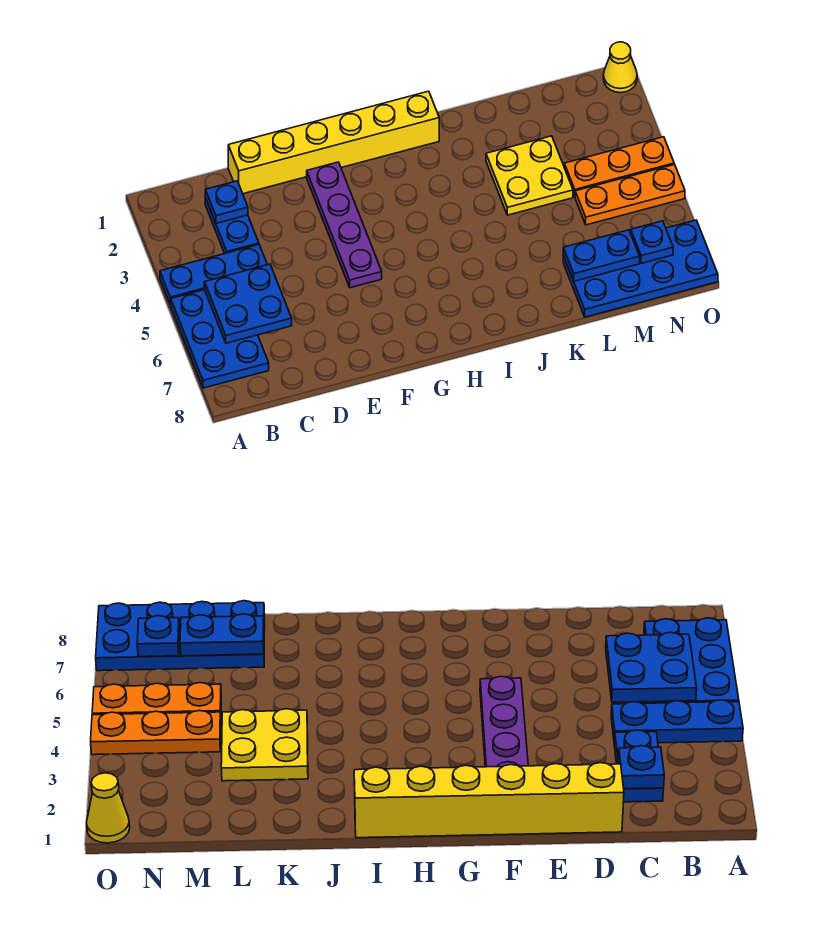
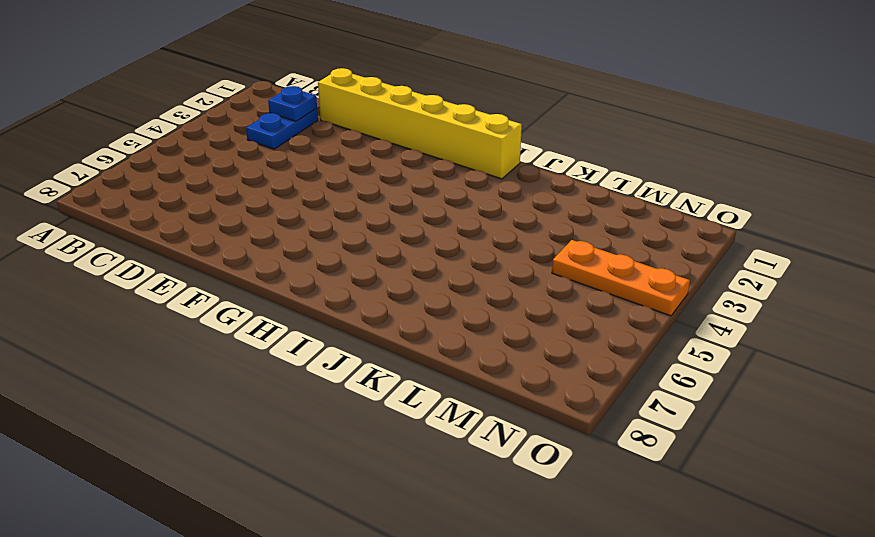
none -> blue 1x3 plate [160,245,267,305]
none -> blue 2x3 plate [171,290,269,388]
none -> purple 1x4 plate [307,162,382,288]

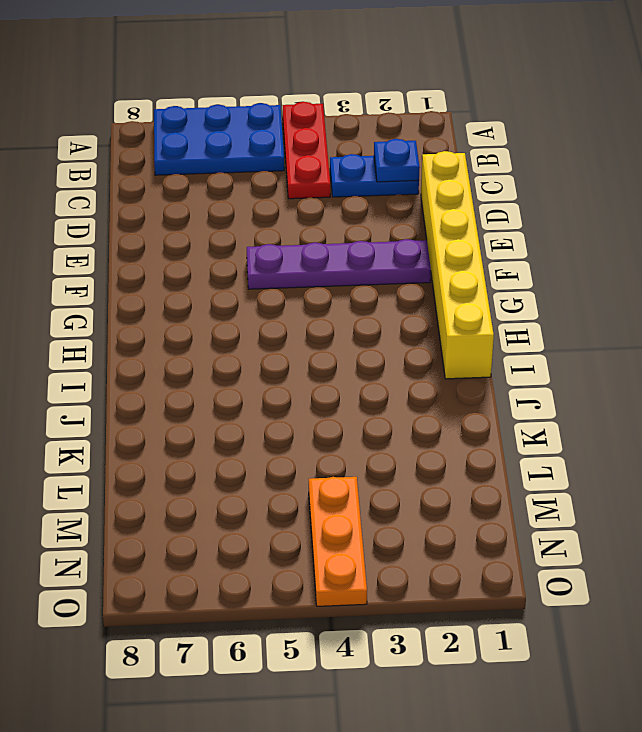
red 1x3 plate [283,102,330,199] -> blue 1x3 plate [160,245,267,305]
none -> yellow 2x2 plate [486,136,573,215]
none -> blue 2x4 plate [563,220,718,317]
none -> orange 1x3 plate [575,164,685,225]

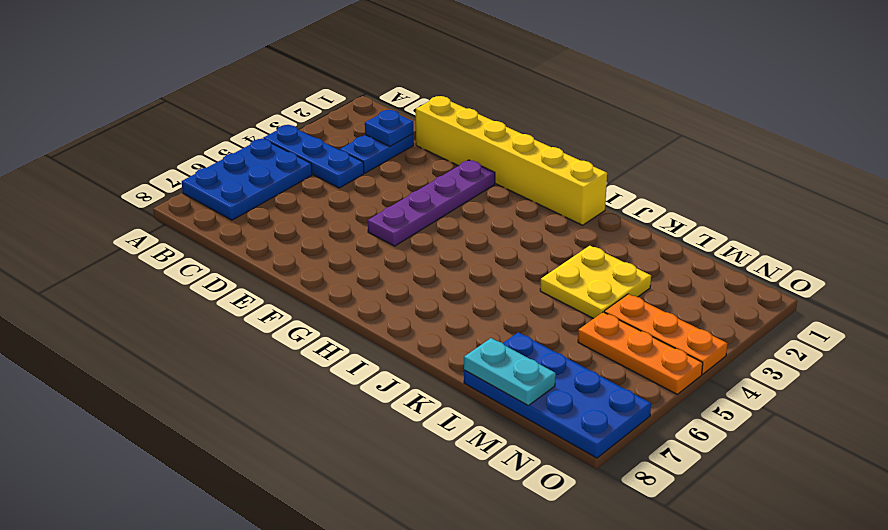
cyan 1x2 plate [464,338,556,405] -> none
none -> yellow 1x1 cone [603,42,637,93]
none -> blue 2x2 plate [204,264,292,343]
none -> blue 1x2 plate [563,230,640,281]

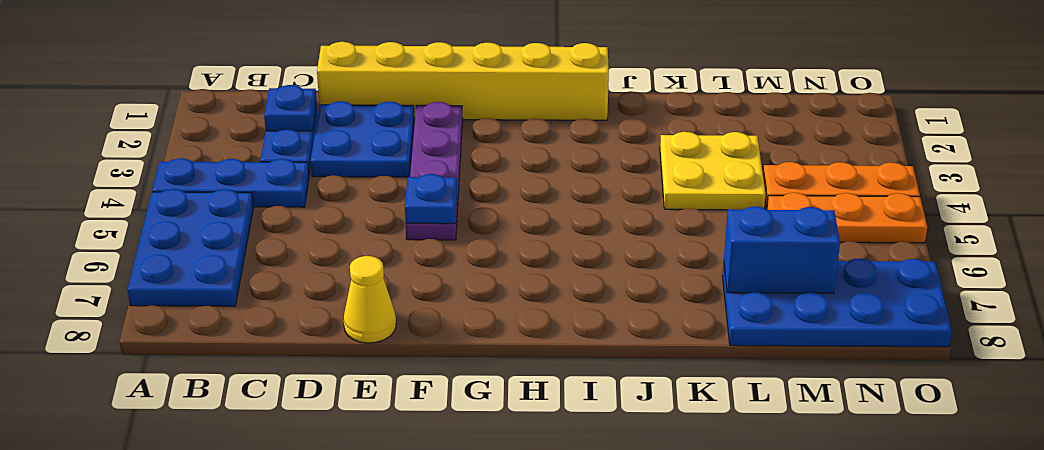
blue 2x2 plate [311,101,415,177] -> blue 2x2 plate moved to [204,264,292,343]
yellow 1x1 cone [344,256,396,343] -> yellow 1x1 cone moved to [603,42,637,93]
blue 1x1 plate [405,174,457,224] -> blue 1x1 plate moved to [631,221,673,263]
blue 1x2 brick [724,207,840,293] -> blue 1x2 plate [563,230,640,281]

